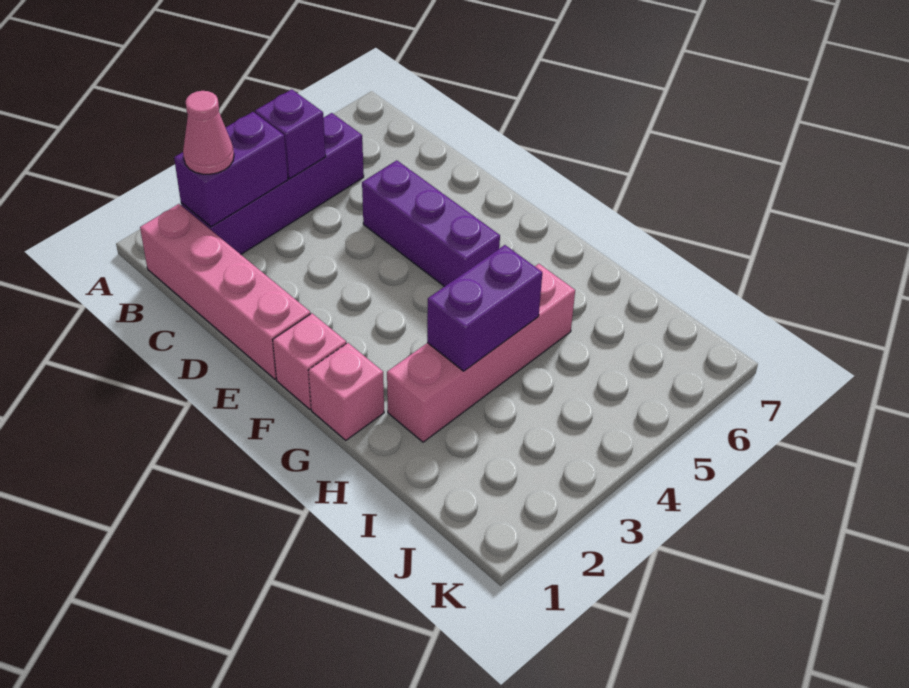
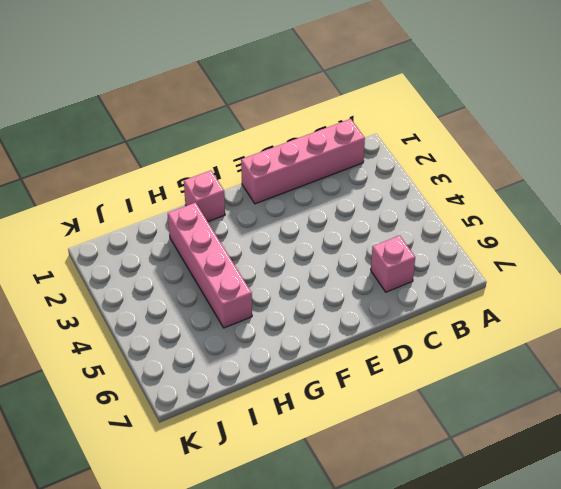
pink 1x1 brick [371,235,415,292] -> pink 1x1 brick moved to [273,313,346,409]
none -> purple 1x4 brick [181,113,364,254]
none -> purple 1x3 brick [362,160,500,287]

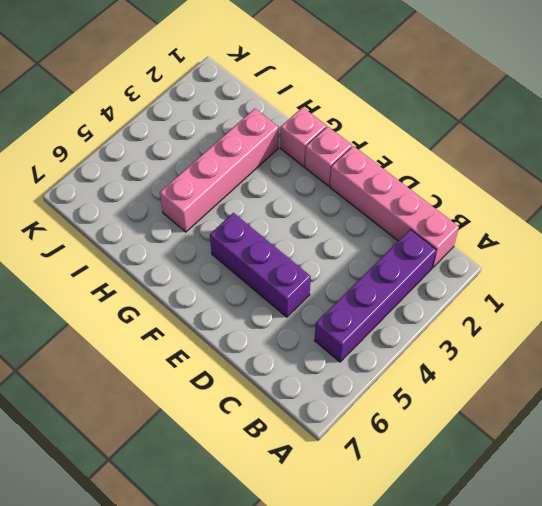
none -> purple 1x2 brick [174,112,288,227]
none -> purple 1x1 brick [255,89,326,178]

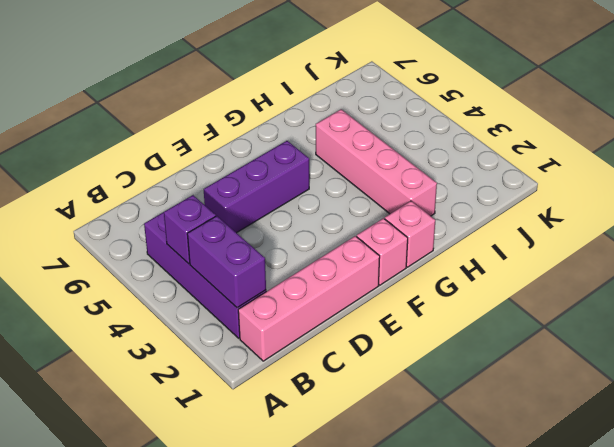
none -> purple 1x2 brick [427,245,542,371]
none -> pink 1x1 cone [183,91,234,174]

